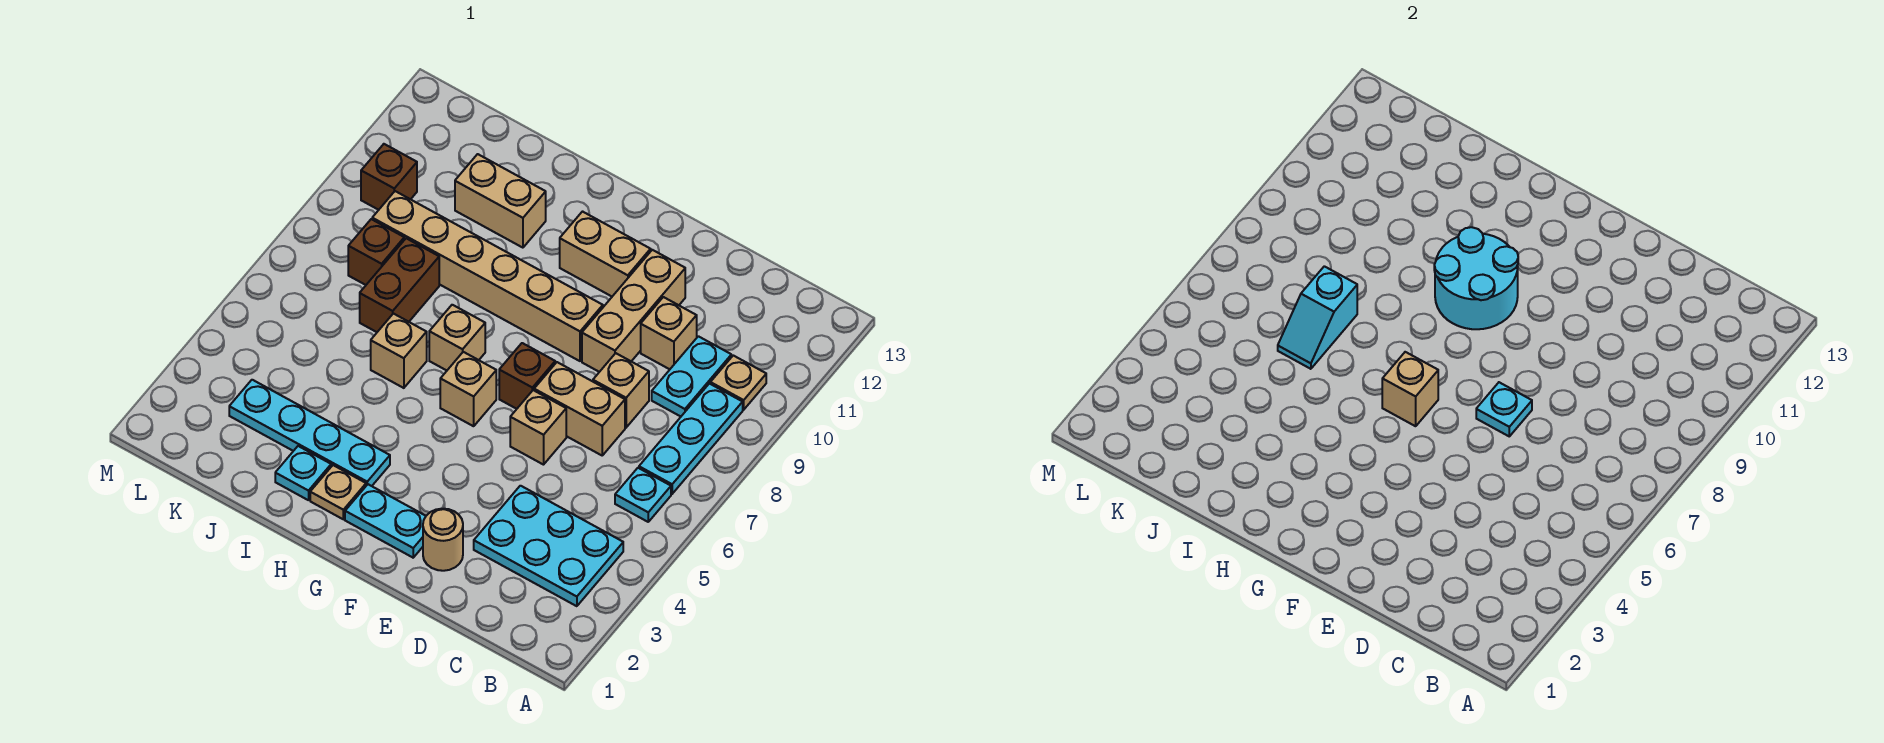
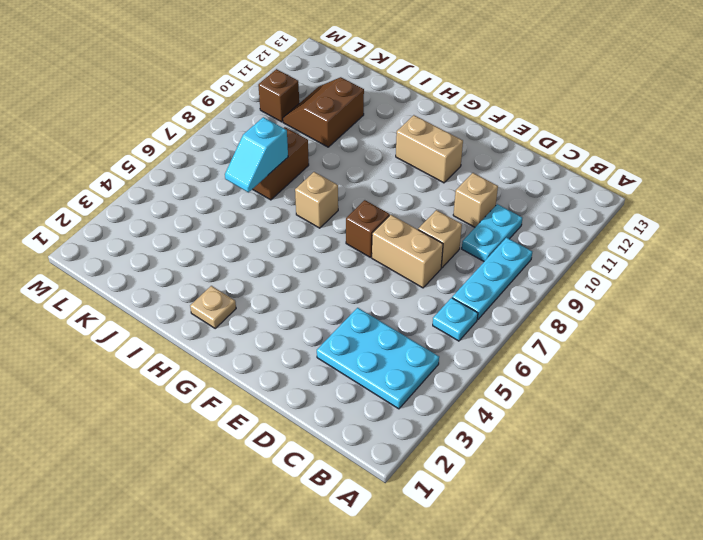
brown 2x2 slope [283,77,364,147] -> tan 1x2 brick [455,154,546,248]
none -> tan 1x1 plate [710,355,766,410]
none -> tan 1x1 round brick [423,509,463,571]
none -> tan 1x1 brick [510,390,566,465]

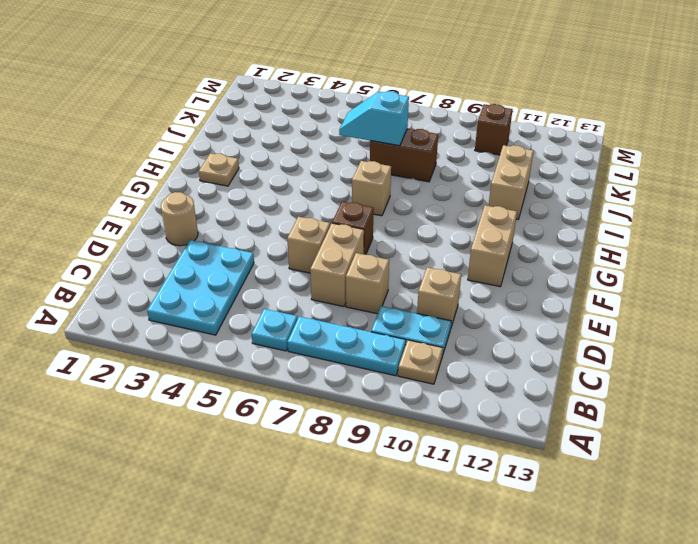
none -> tan 1x3 brick [582,250,685,372]
none -> cyan 1x2 plate [345,484,426,558]
none -> tan 1x6 brick [372,191,603,361]

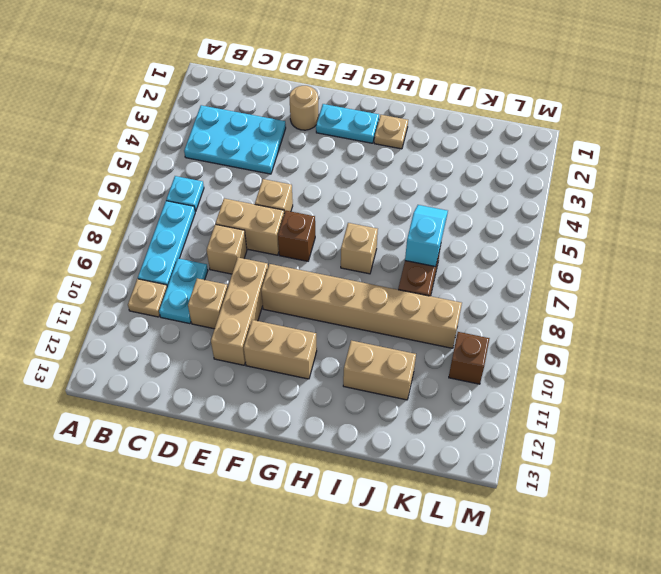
none -> tan 1x1 brick [440,352,496,426]
none -> cyan 1x4 plate [229,380,390,486]
none -> cyan 1x1 plate [275,446,331,500]

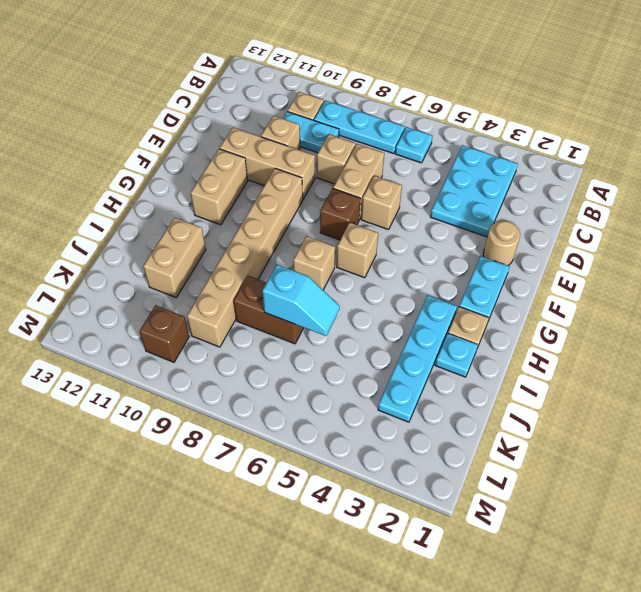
none -> tan 1x1 brick [371,314,427,388]
none -> brown 1x1 brick [348,219,404,285]
none -> cyan 1x1 plate [1476,382,1532,436]

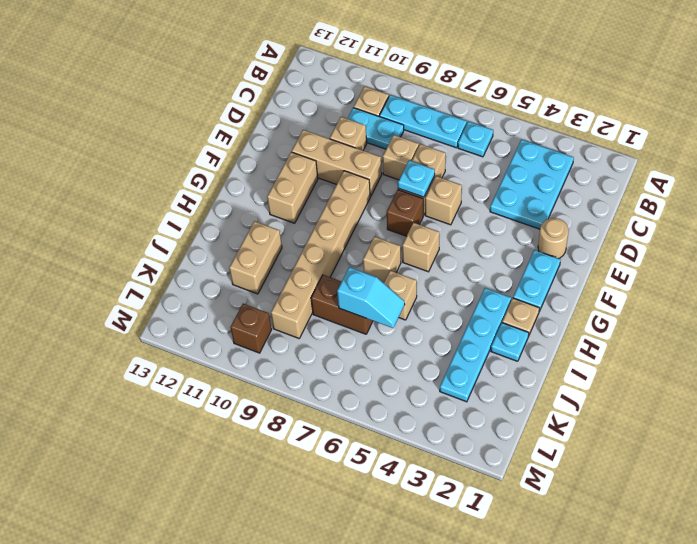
none -> brown 1x1 brick [348,219,404,285]
none -> tan 1x1 brick [1382,352,1438,426]
none -> cyan 2x2 round brick [1434,227,1518,329]

